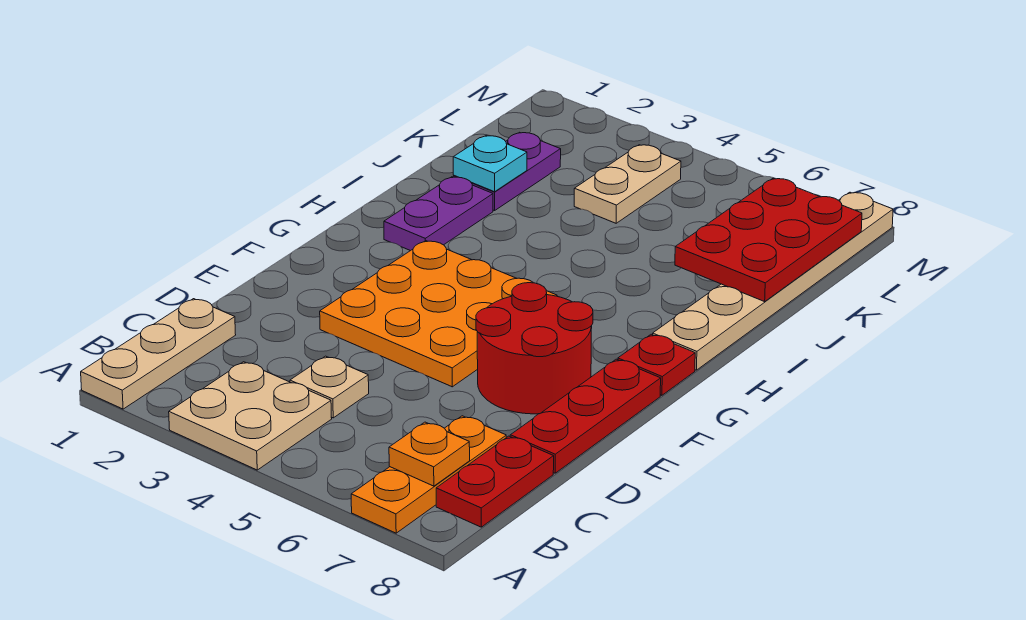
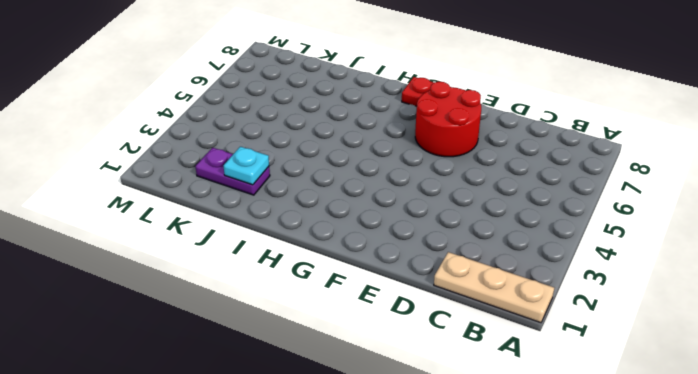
none -> tan 2x2 plate [169,362,332,470]
none -> orange 1x3 plate [351,416,506,533]
none -> red 1x2 plate [436,436,554,527]

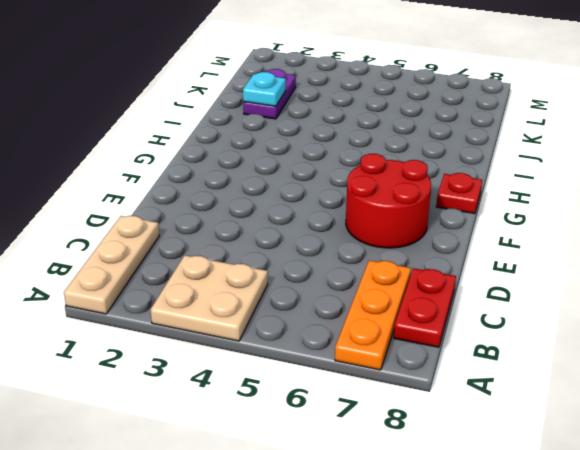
none -> tan 1x1 plate [290,356,369,418]
none -> red 1x3 plate [510,359,661,473]
none -> orange 3x3 plate [320,241,557,387]

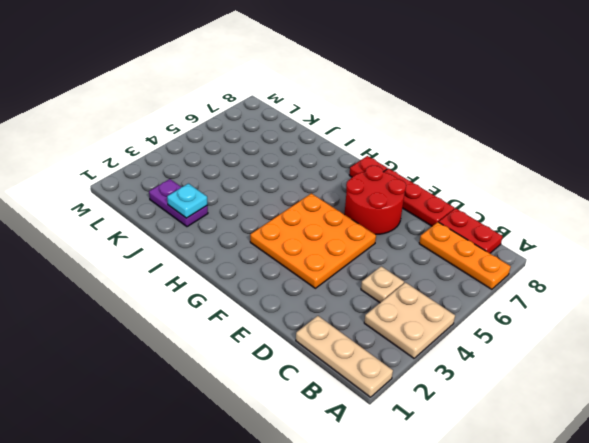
none -> purple 1x2 plate [384,177,493,251]
none -> tan 1x6 plate [653,192,893,370]
none -> tan 1x2 plate [574,145,681,223]

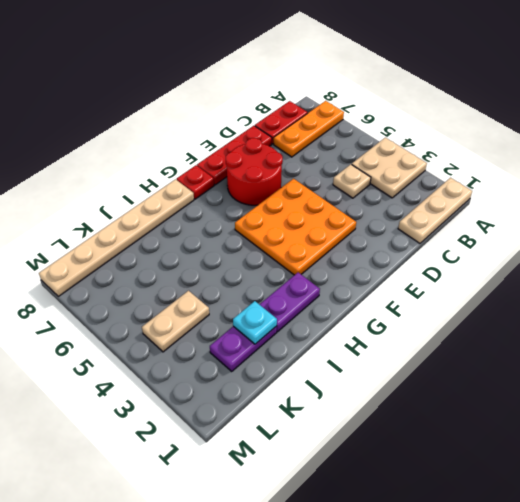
none -> orange 1x1 plate [389,422,470,486]
none -> red 2x3 plate [675,178,862,302]

